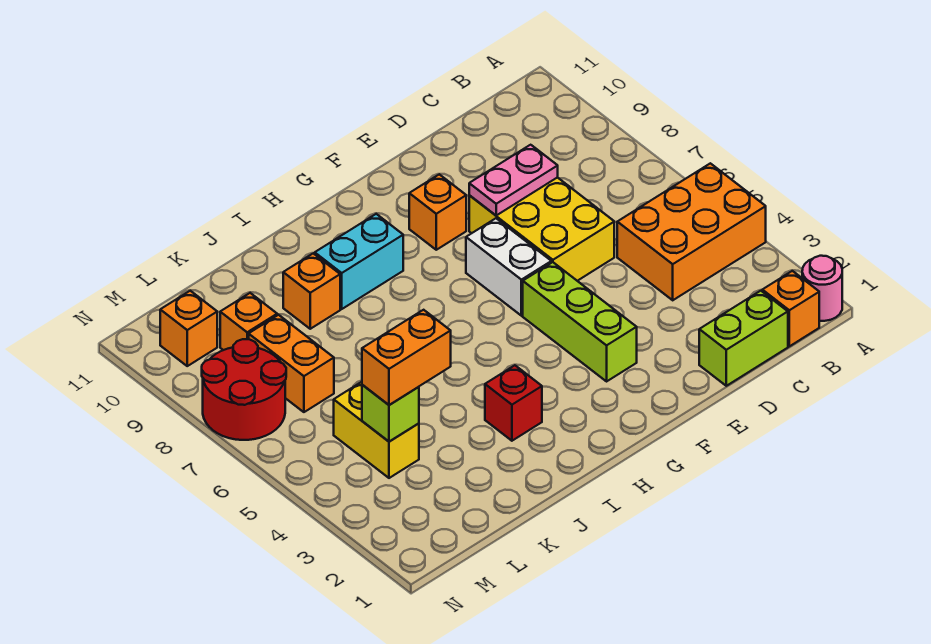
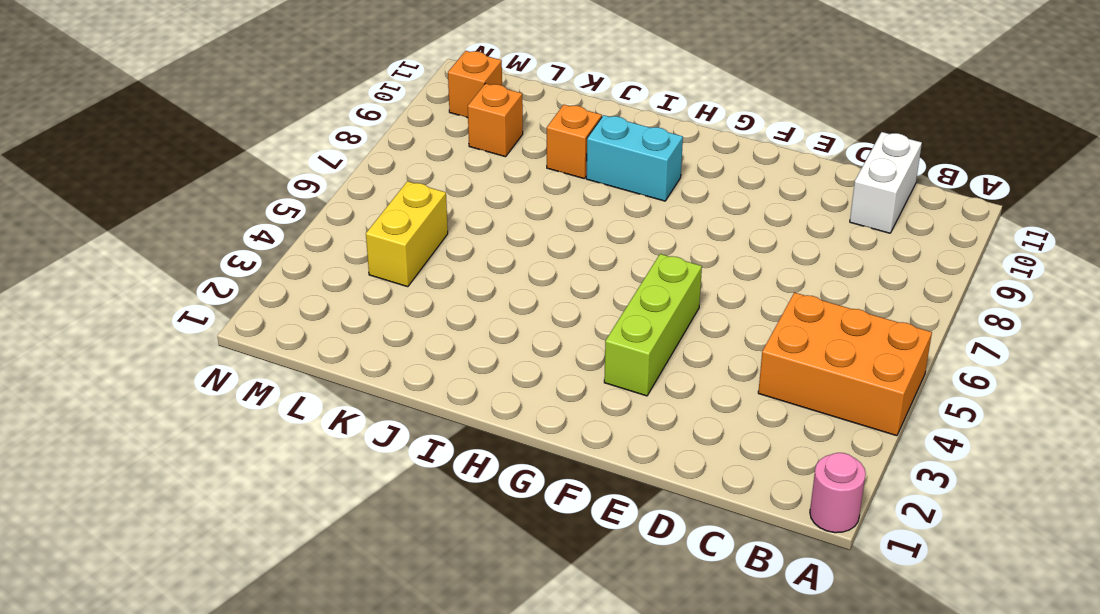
white 1x2 brick [850,132,922,233] -> white 1x2 brick moved to [466,218,551,316]
none -> orange 1x1 brick [762,271,819,346]
none -> lime 1x2 brick [699,291,788,386]
none -> yellow 2x3 brick [469,177,614,281]

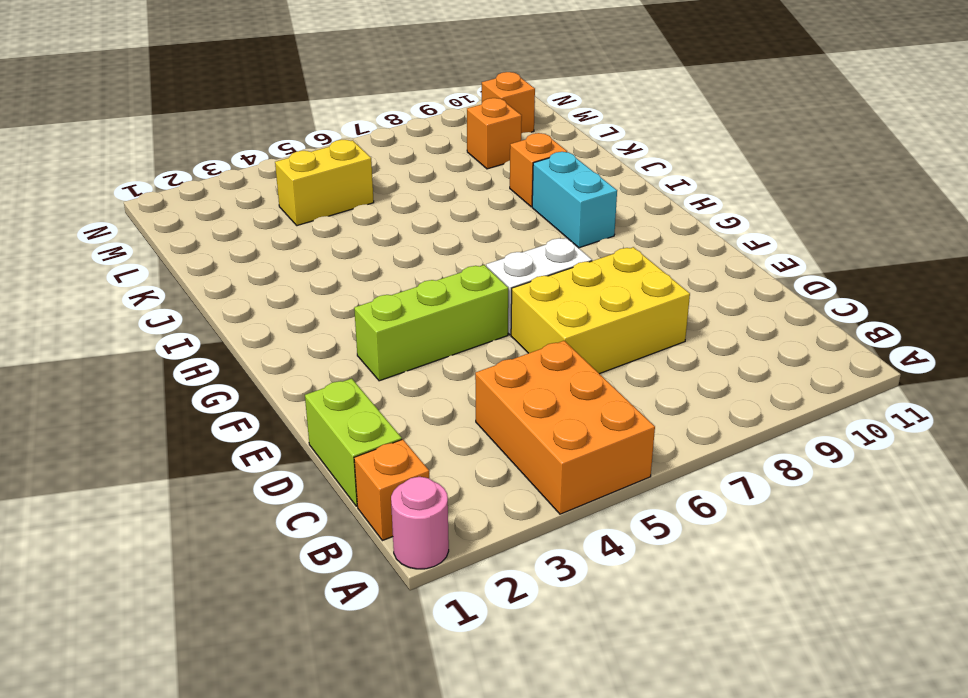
none -> orange 1x1 brick [409,174,466,250]
none -> red 1x1 brick [485,365,542,441]
none -> orange 1x2 brick [249,315,334,412]

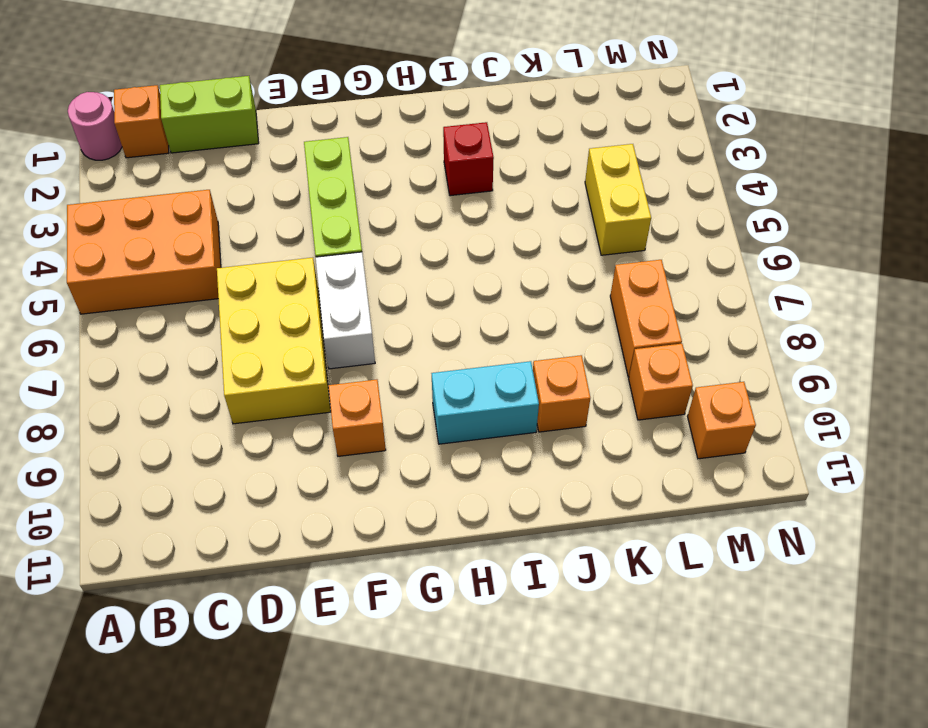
none -> red 2x2 round brick [202,339,286,440]
none -> pink 1x2 plate [469,145,558,215]
none -> lime 1x1 brick [362,385,419,442]

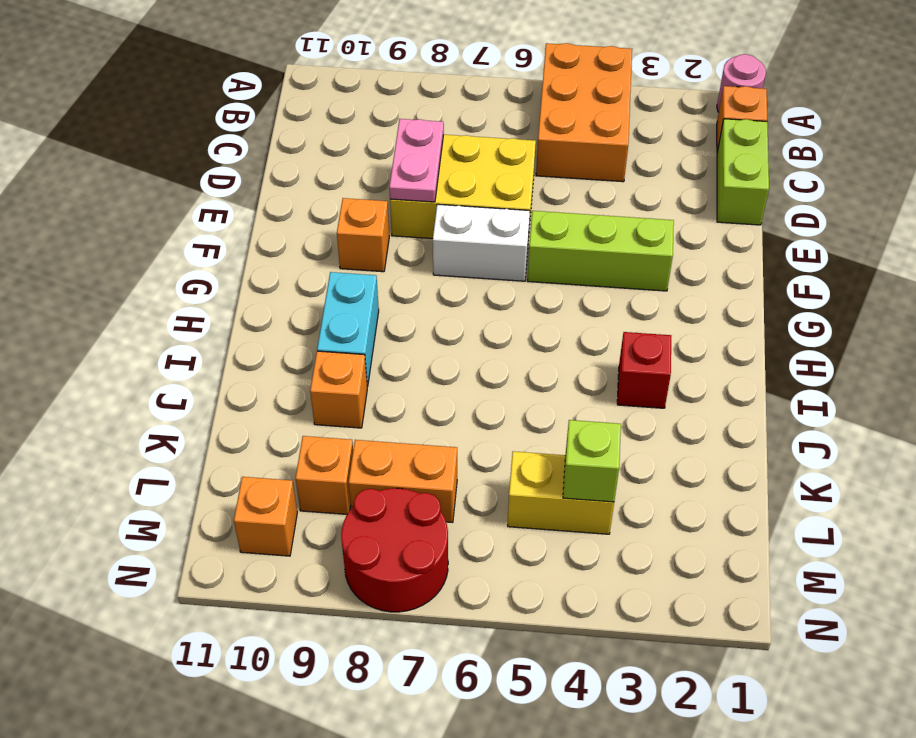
none -> orange 1x2 brick [362,310,451,405]

